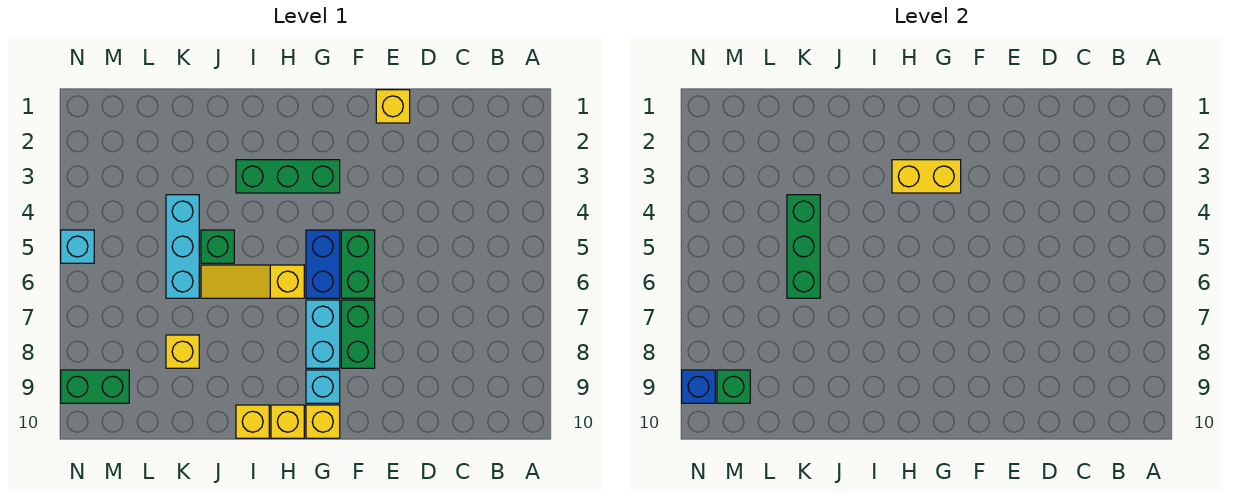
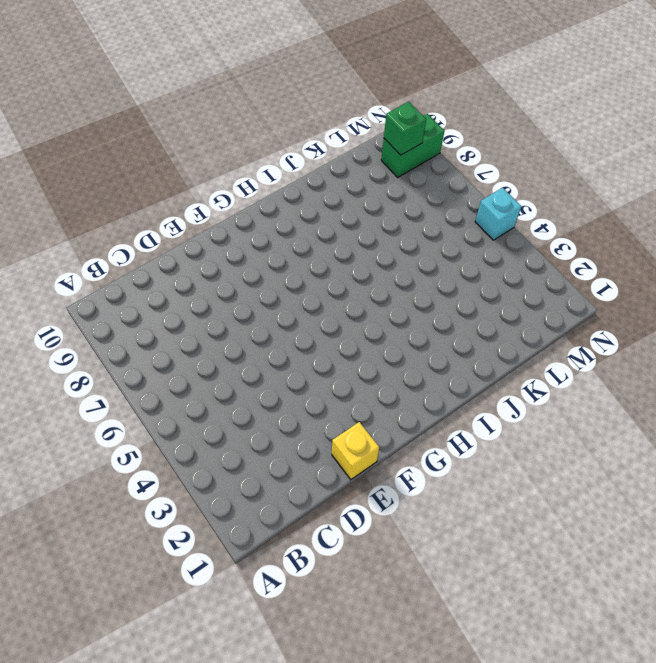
none -> green 1x2 brick [341,230,375,298]
none -> green 1x2 brick [341,300,375,368]
none -> green 1x3 brick [236,160,340,193]

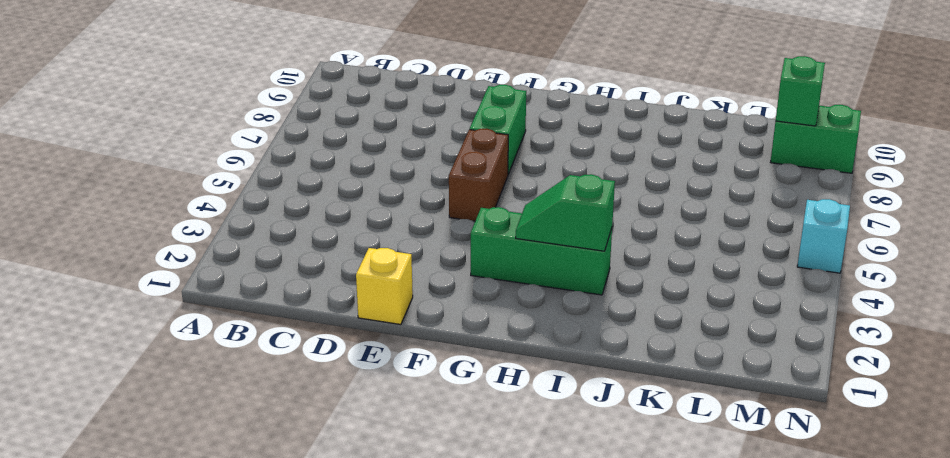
brown 1x2 brick [449,129,508,221] -> green 1x2 brick [341,230,375,298]
green 1x2 slope [516,174,615,251] -> yellow 1x2 brick [892,160,961,193]
none -> blue 1x2 brick [306,230,340,298]
none -> cyan 1x2 brick [306,300,340,368]
none -> cyan 1x1 brick [306,370,340,403]

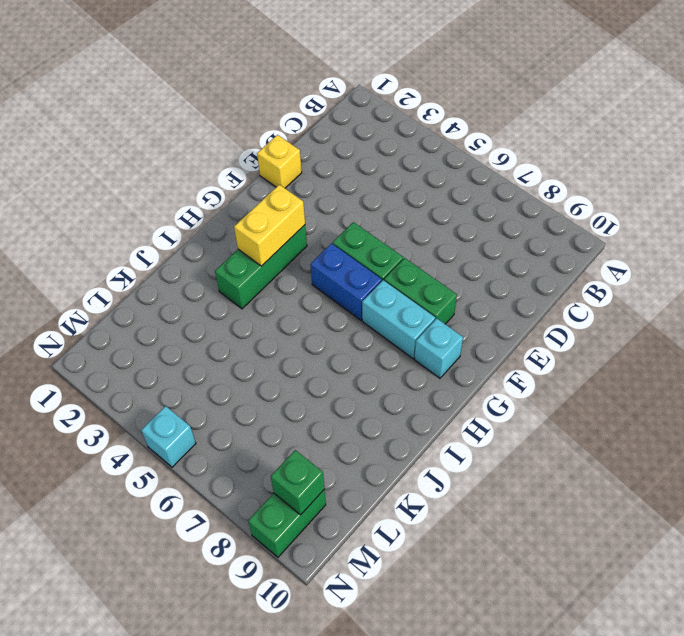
none -> yellow 1x1 brick [306,405,340,438]
none -> yellow 1x3 slope [201,265,304,298]
none -> yellow 1x1 brick [271,405,304,438]

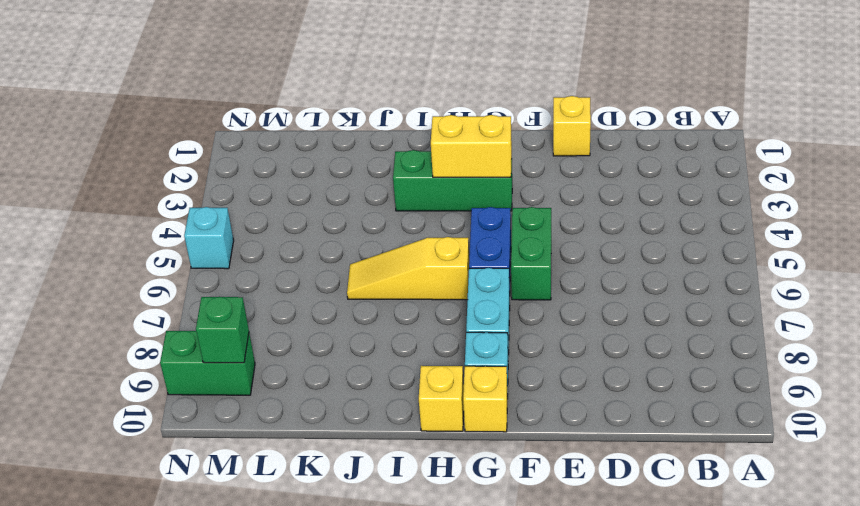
none -> green 1x2 brick [341,300,375,368]
none -> yellow 1x1 brick [236,405,269,438]
none -> green 1x1 brick [201,230,234,263]

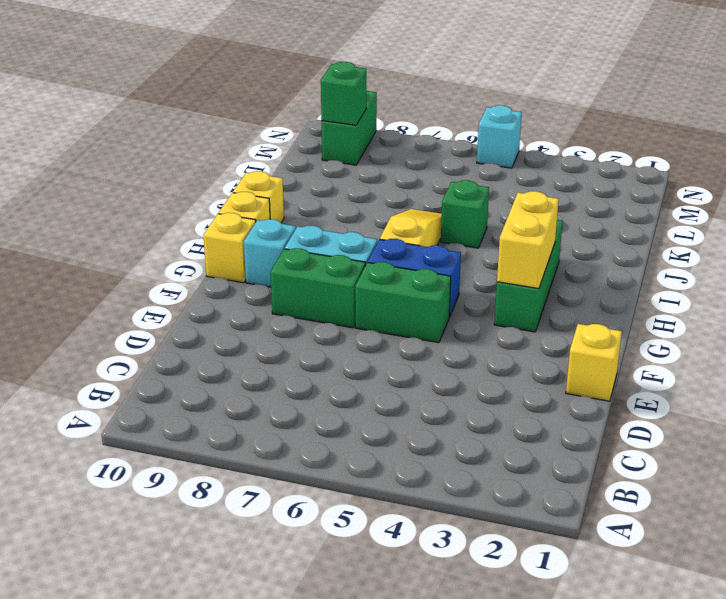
none -> cyan 1x3 brick [166,195,199,298]
none -> yellow 1x1 brick [166,335,199,368]
none -> green 1x3 brick [787,195,820,298]

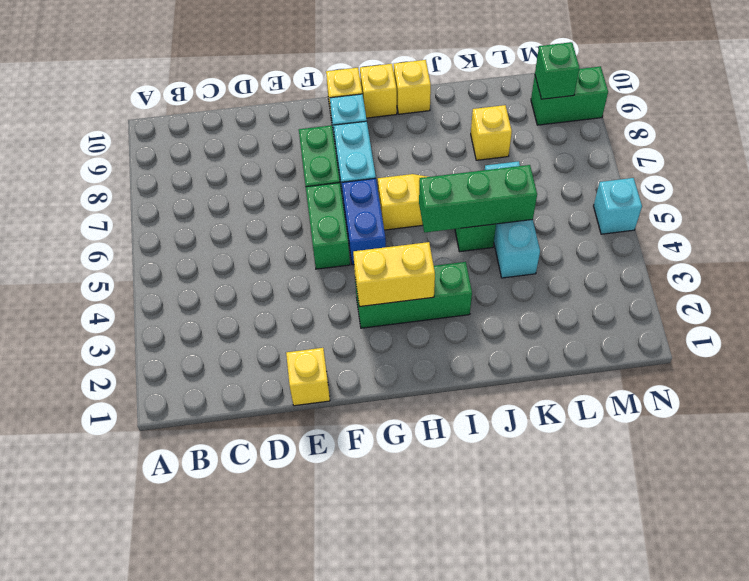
green 1x3 brick [419,165,537,233] -> green 1x3 brick turned to [787,195,820,298]
none -> blue 1x1 brick [682,370,715,403]

